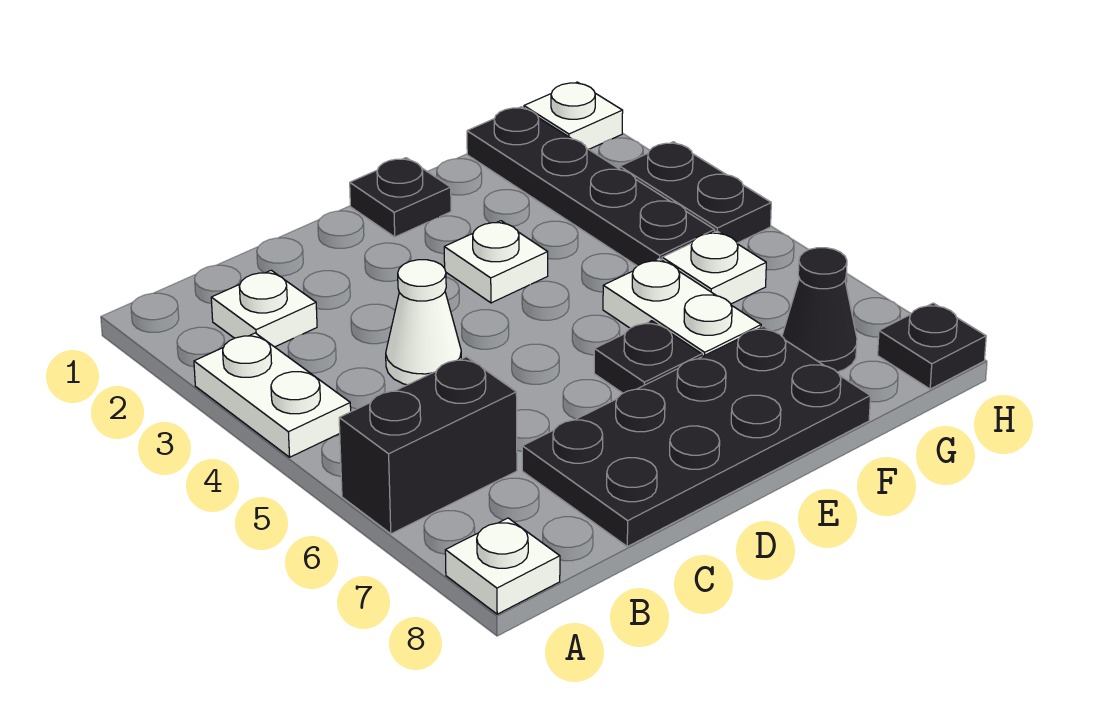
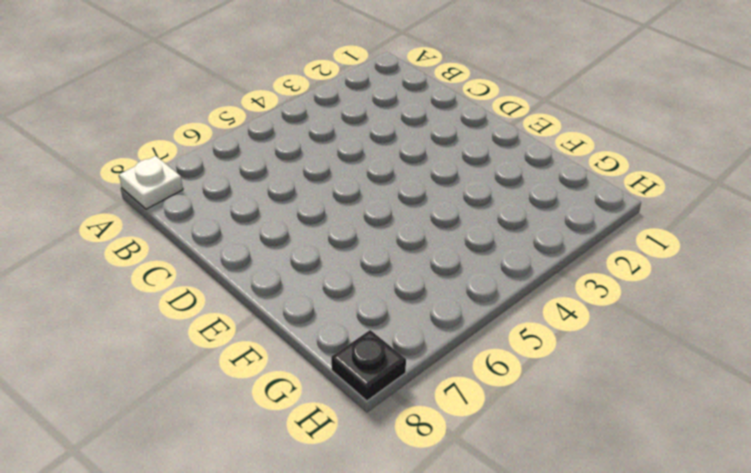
none -> white 1x2 plate [194,333,351,457]
none -> black 1x2 brick [339,357,517,534]
none -> white 1x1 plate [211,270,317,347]

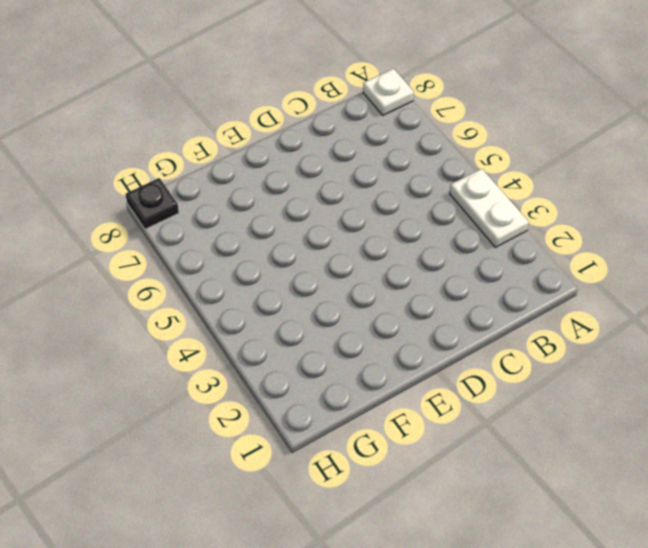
none -> black 1x2 brick [339,357,517,534]
none -> white 1x1 plate [211,270,317,347]
none -> white 1x1 cone [386,260,461,385]

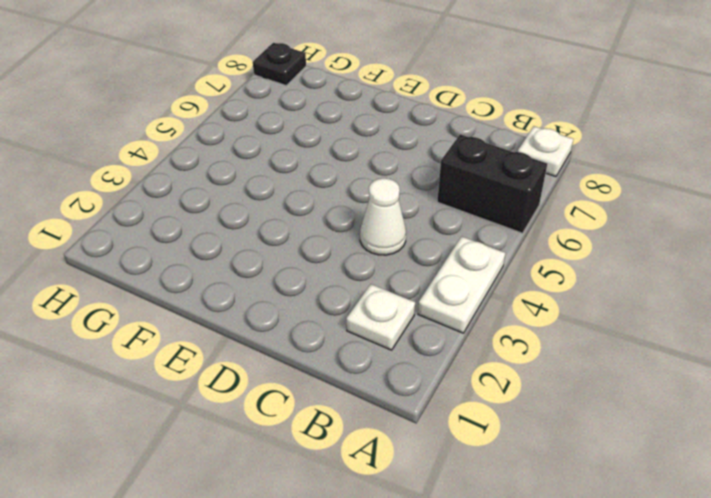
none -> black 2x4 plate [522,326,871,547]
none -> black 1x1 plate [350,158,451,237]
none -> white 1x1 plate [444,221,548,303]

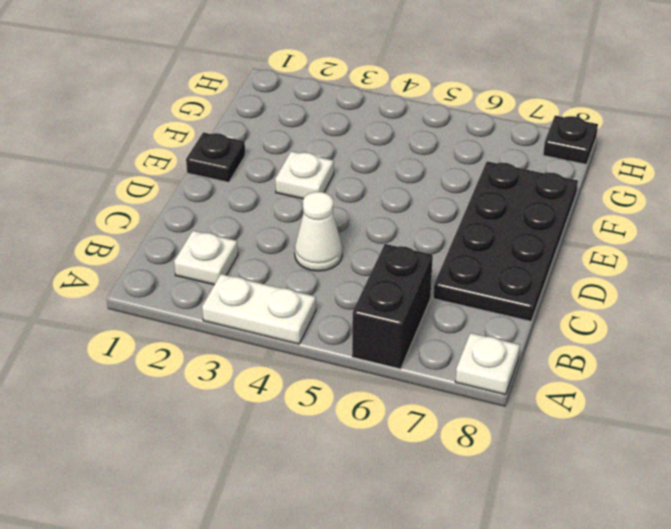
none -> black 1x1 plate [594,321,702,393]
none -> white 1x2 plate [603,259,761,357]
none -> black 1x4 plate [467,107,715,266]

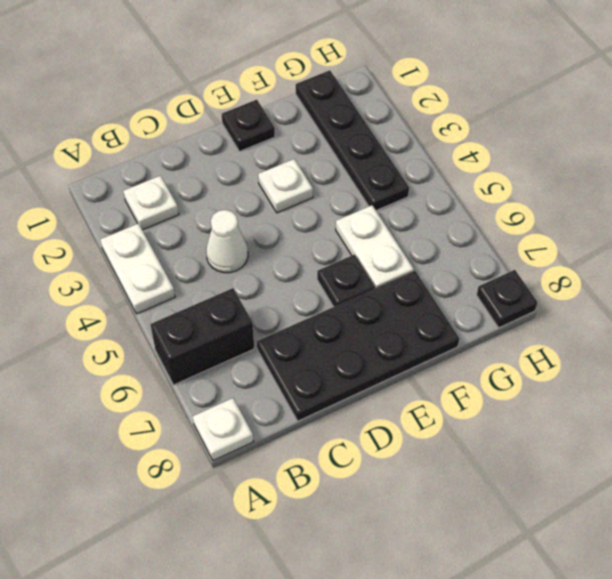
none -> white 1x1 plate [662,231,766,304]
none -> black 1x1 cone [782,248,857,372]
none -> white 1x1 plate [524,82,623,149]

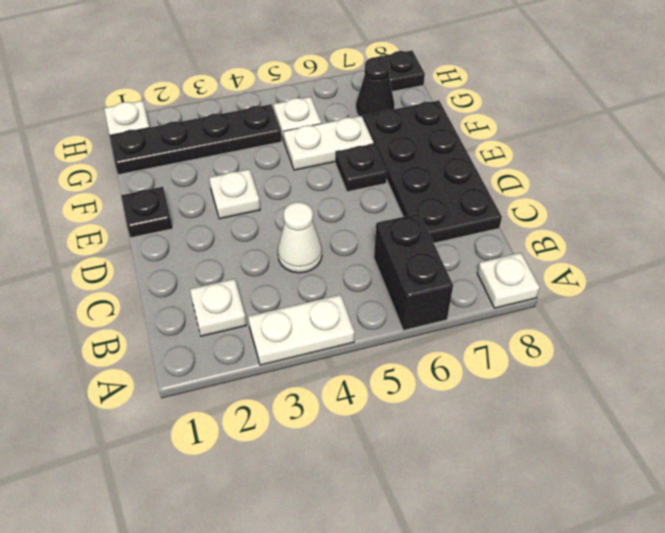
none -> black 1x2 plate [620,142,771,243]

